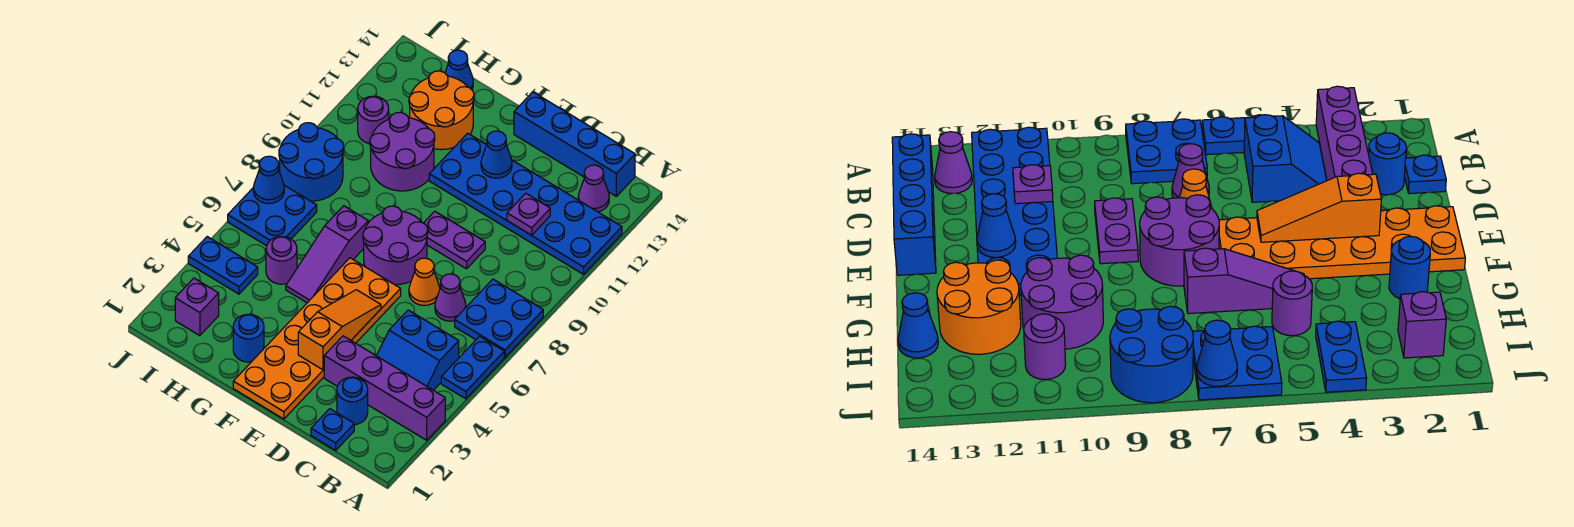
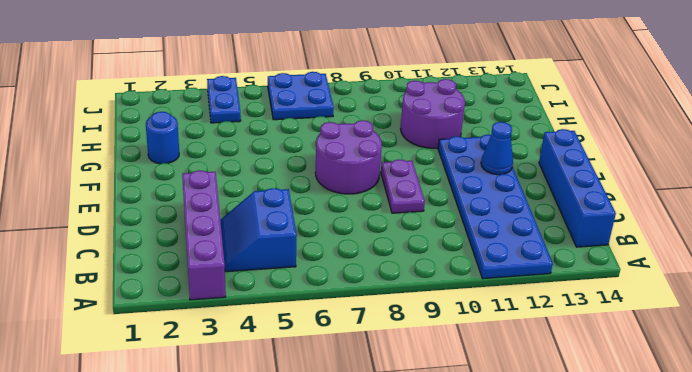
none -> blue 1x2 plate [441,336,504,399]
none -> blue 2x2 plate [455,279,543,357]
none -> purple 1x1 cone [578,165,609,212]

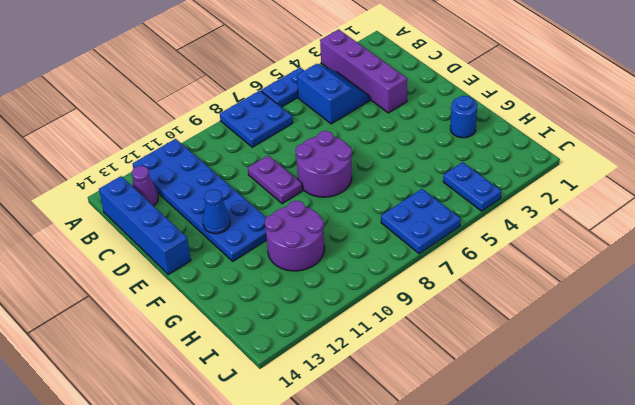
none -> blue 1x1 plate [311,409,354,450]
none -> blue 1x1 round brick [337,377,368,425]
none -> purple 1x1 cone [435,274,466,321]

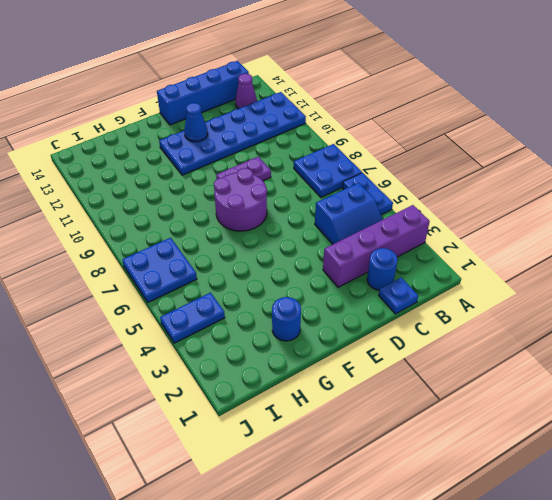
none -> purple 1x1 cone [435,274,466,321]
none -> orange 1x1 cone [409,258,440,306]
none -> orange 2x6 plate [233,258,401,419]

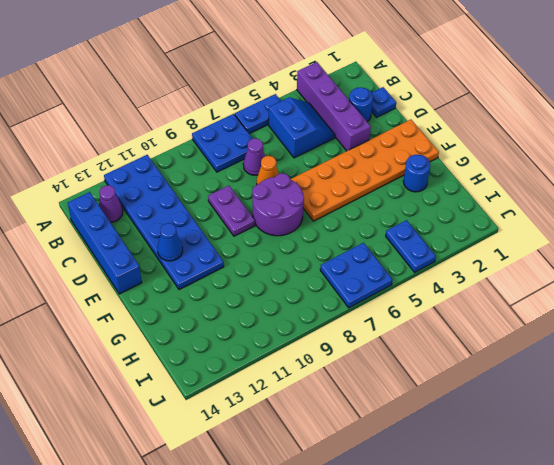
none -> purple 1x3 slope [286,206,368,303]
none -> purple 2x2 round brick [370,112,435,191]
none -> orange 2x2 round brick [409,71,474,150]

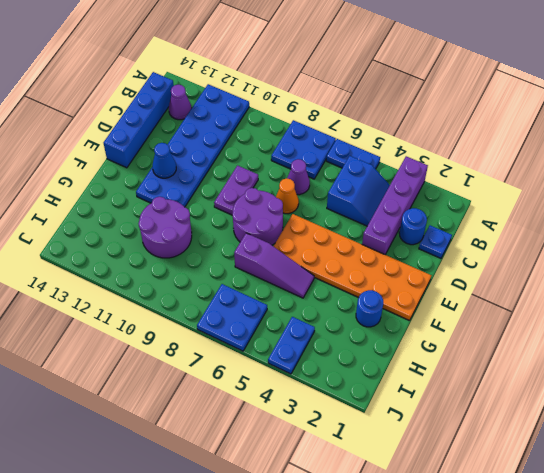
none -> orange 2x2 round brick [409,71,474,150]
none -> purple 1x1 round brick [266,236,297,284]
none -> blue 1x1 cone [445,50,473,90]

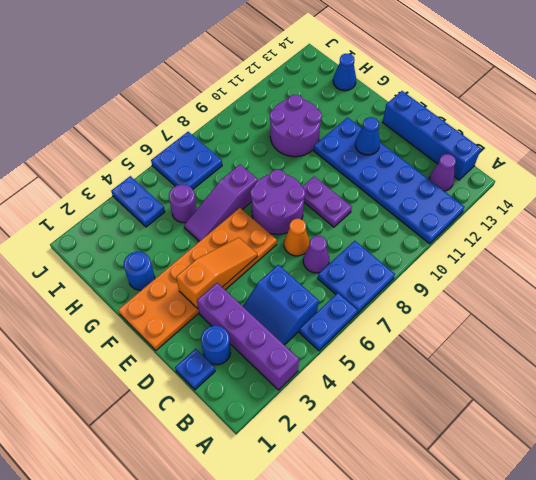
none -> orange 2x2 round brick [409,71,474,150]
none -> purple 1x1 brick [175,278,219,336]
none -> blue 2x2 round brick [279,123,344,201]

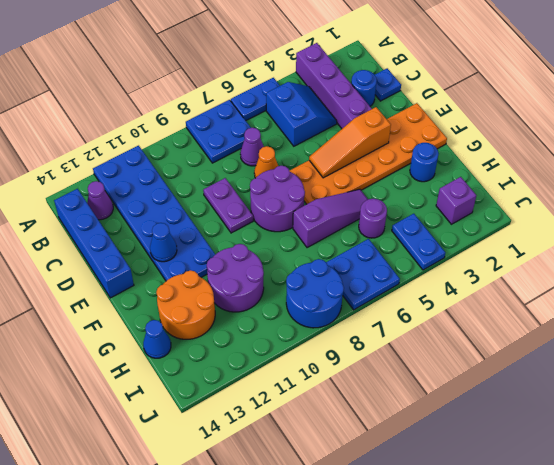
none -> purple 1x1 round brick [358,96,389,144]
none -> purple 1x1 plate [507,193,550,235]
none -> blue 1x1 cone [253,156,284,204]

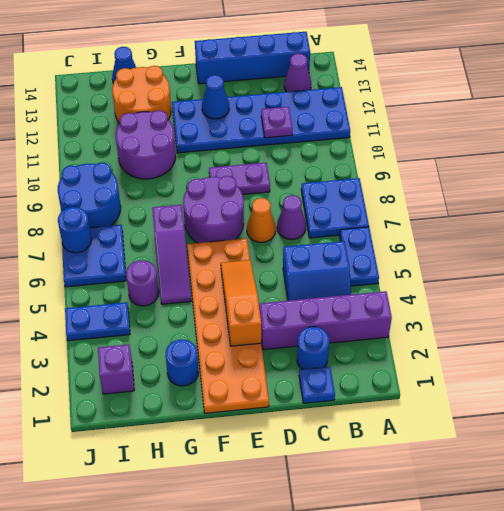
blue 1x1 round brick [58,207,91,253] -> blue 1x1 cone [253,156,284,204]
none -> purple 1x1 round brick [358,96,389,144]

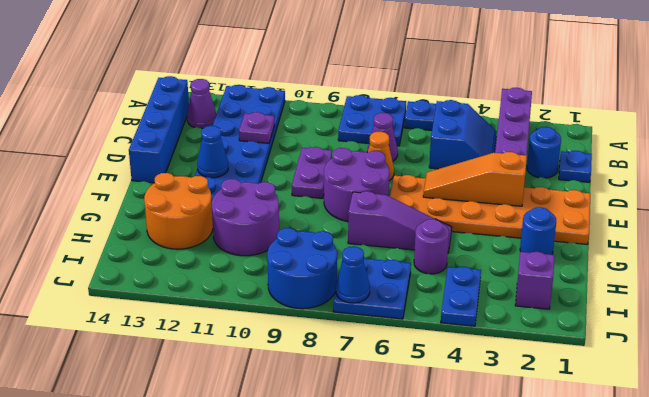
none -> blue 1x1 cone [445,50,473,90]
none -> purple 1x1 round brick [358,96,389,144]

